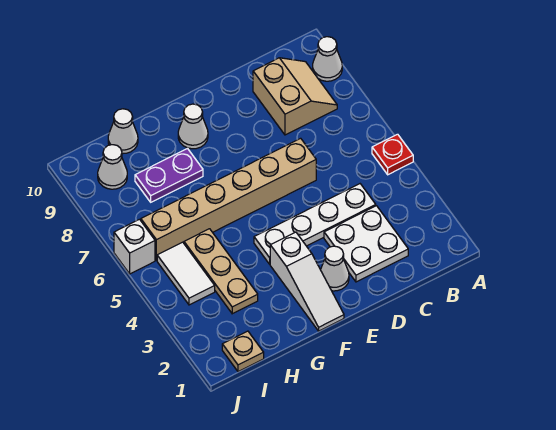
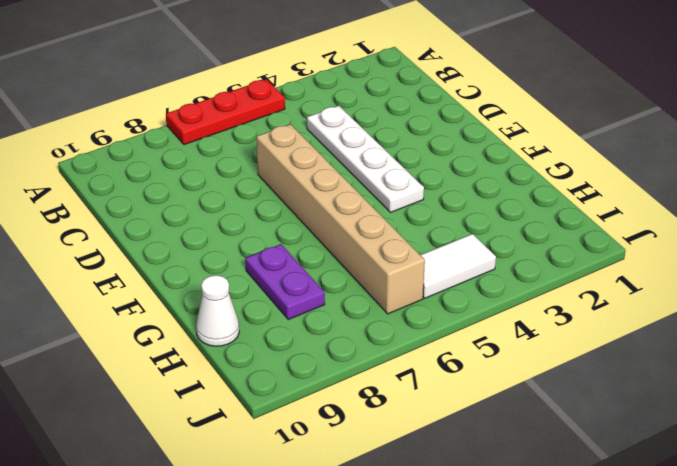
red 1x3 plate [166,79,285,145] -> red 1x1 plate [372,134,413,175]
none -> white 1x1 cone [313,37,342,81]
none -> tan 2x2 slope [253,58,337,135]
none -> white 2x2 plate [324,206,408,282]

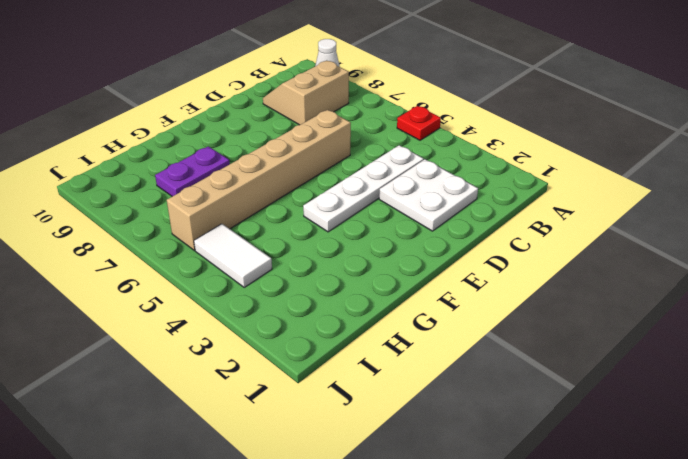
tan 2x2 slope [263,61,349,125] -> tan 2x2 slope turned to [253,58,337,135]
none -> white 1x1 cone [321,246,349,291]
none -> white 1x3 slope [270,232,344,331]
none -> white 1x1 cone [178,104,208,149]

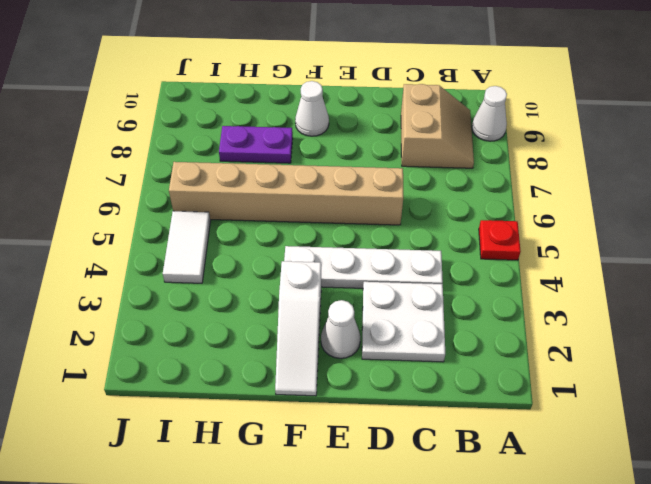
none -> tan 1x3 plate [184,229,258,314]
none -> white 1x1 cone [108,109,138,154]
none -> tan 1x1 plate [222,331,264,372]

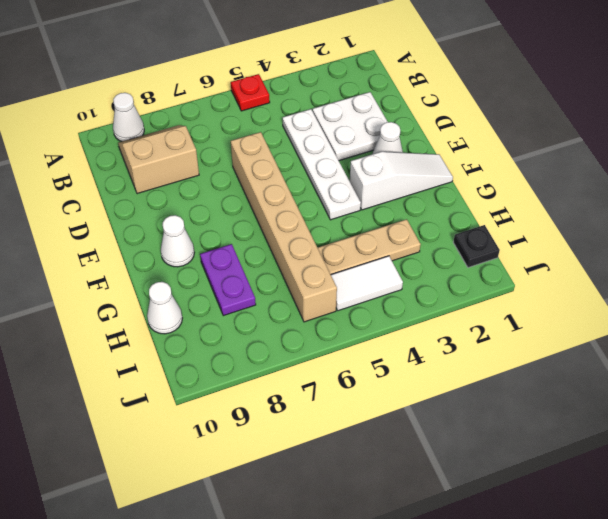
black 1x1 plate [453,225,500,268] -> tan 1x1 plate [222,331,264,372]
none -> white 1x1 cone [98,145,127,189]
none -> white 1x1 brick [114,219,155,274]

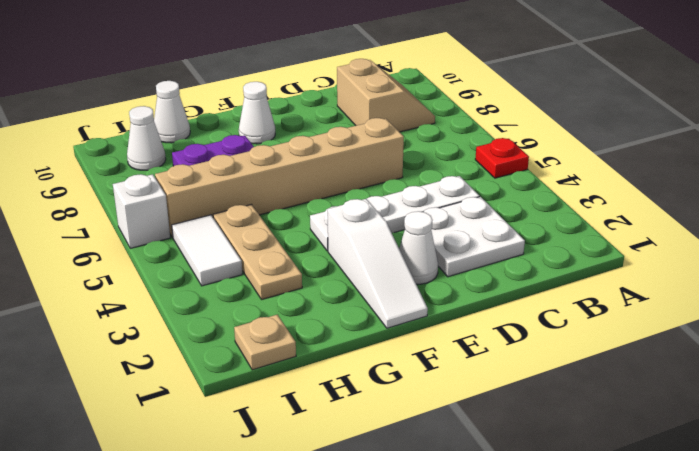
none -> white 1x1 cone [313,37,342,81]

